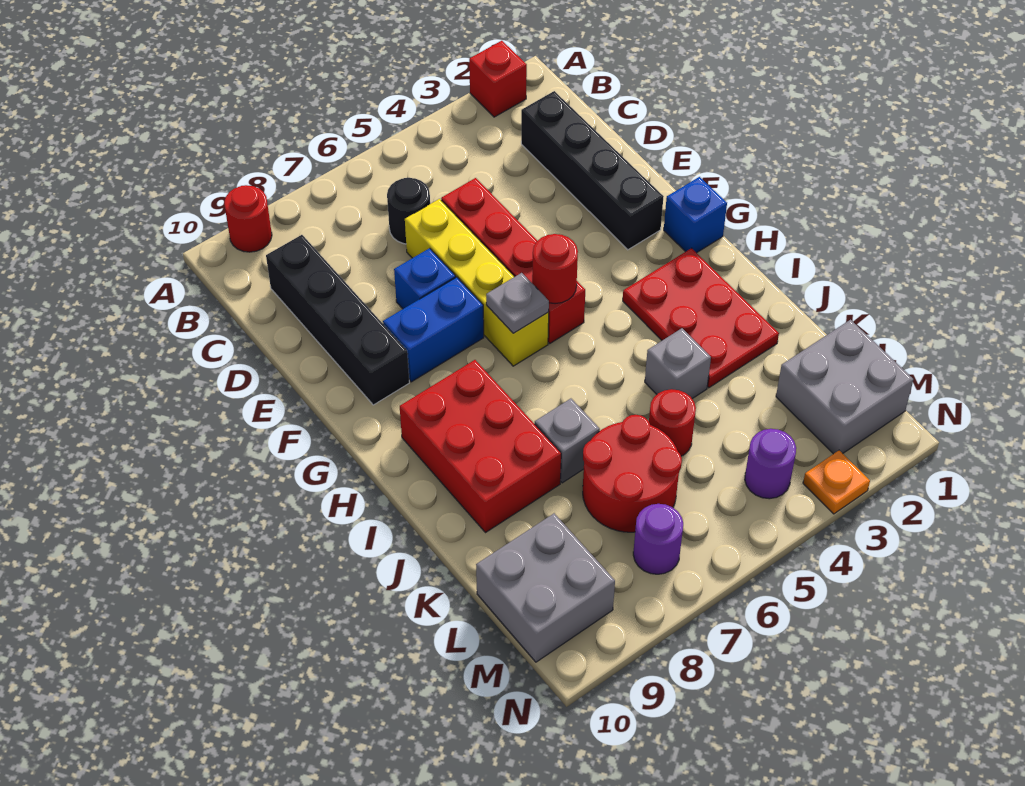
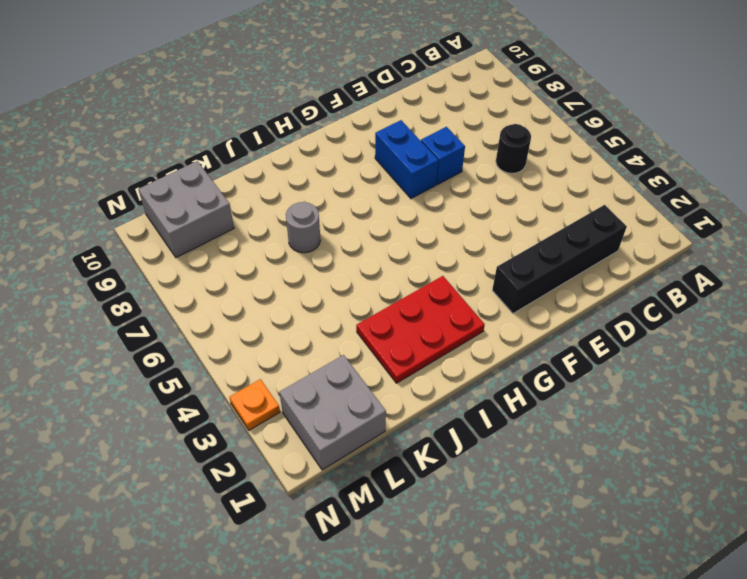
grey 1x1 round brick [286,202,320,253] -> grey 1x1 brick [535,399,600,483]
none -> red 1x1 brick [469,41,527,117]
none -> red 1x1 round brick [224,185,272,252]
none -> black 1x4 brick [266,235,409,405]

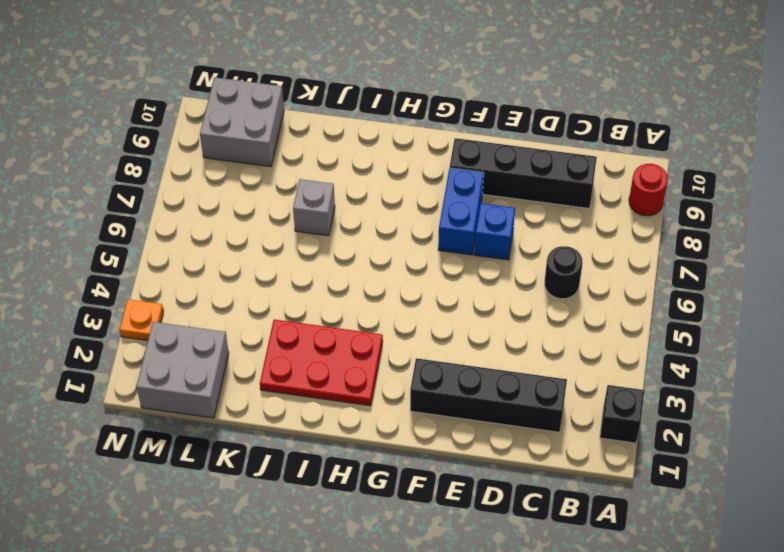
black 1x1 brick [600,385,644,443] -> red 1x1 brick [469,41,527,117]
none -> red 1x4 brick [441,178,585,343]
none -> yellow 1x4 brick [405,199,549,366]
none -> blue 1x1 brick [664,177,727,253]

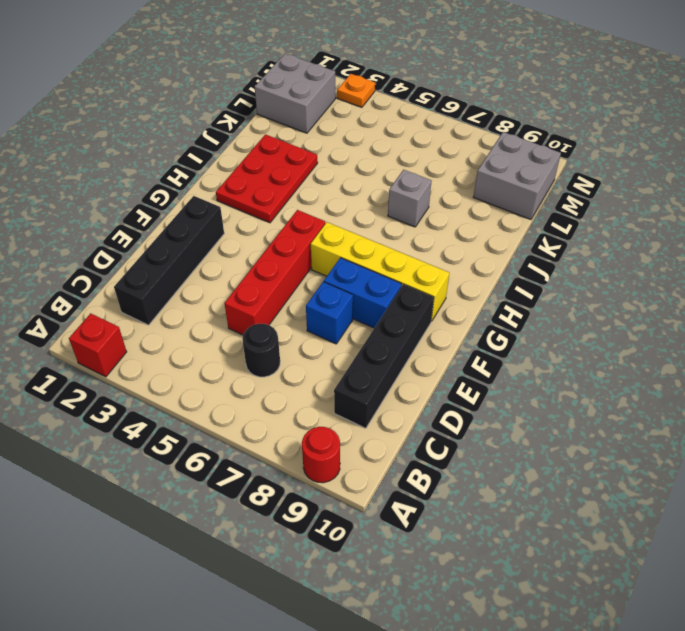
yellow 1x4 brick [311,222,449,321] -> yellow 1x4 brick turned to [405,199,549,366]
none -> blue 1x1 brick [664,177,727,253]
none -> red 2x3 brick [400,360,561,533]
none -> grey 1x1 brick [645,328,711,399]

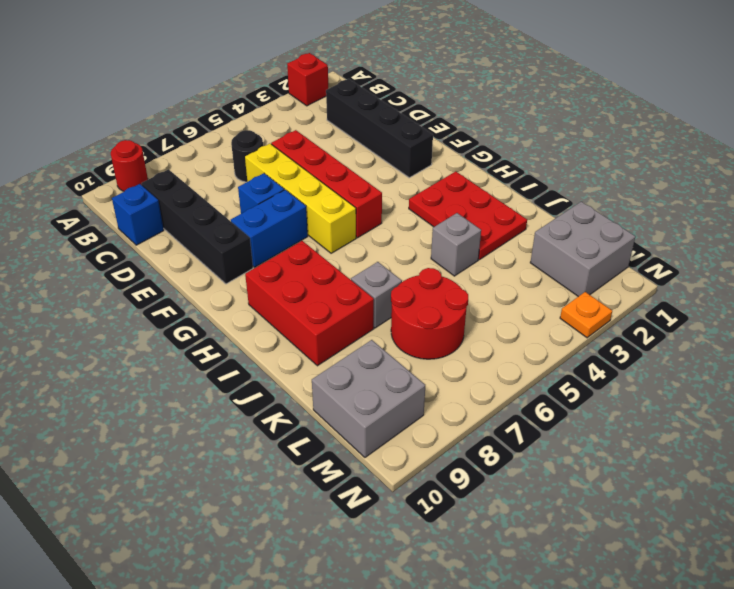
blue 1x1 brick [112,184,164,245] -> blue 1x1 brick moved to [664,177,727,253]
none -> red 1x1 round brick [649,389,696,456]
none -> purple 1x1 round brick [745,429,796,499]
none -> purple 1x1 round brick [633,504,683,574]

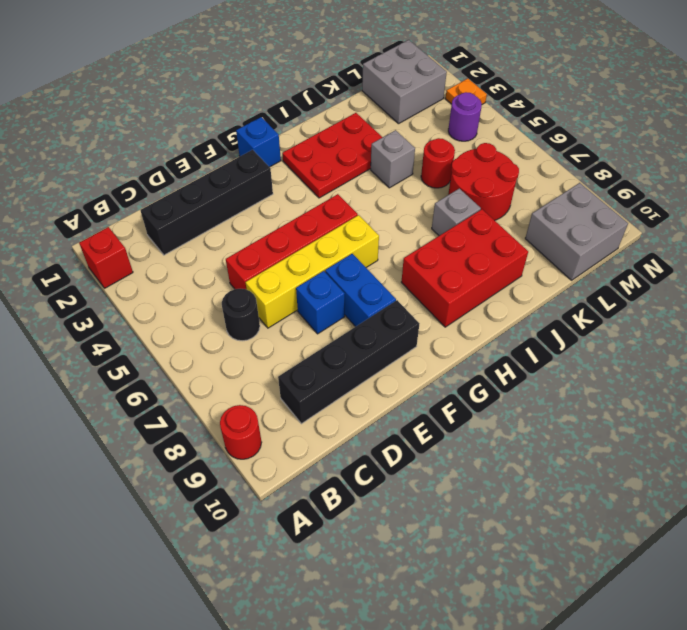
none -> purple 1x1 round brick [633,504,683,574]
none -> red 1x1 round brick [532,234,578,304]
none -> grey 1x1 plate [486,273,549,333]

